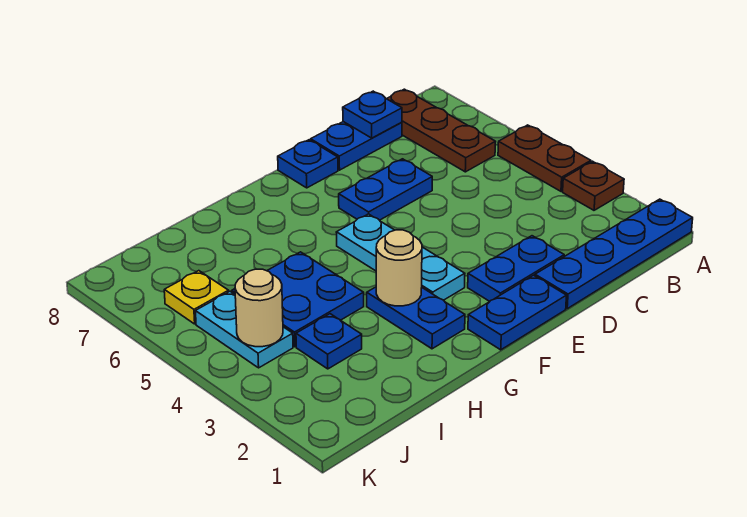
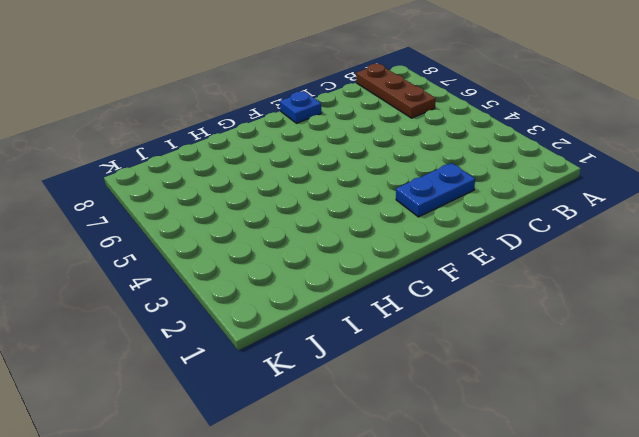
none -> blue 1x4 plate [535,199,693,309]
none -> brown 1x1 plate [563,161,624,210]
none -> brown 1x2 plate [498,125,591,191]

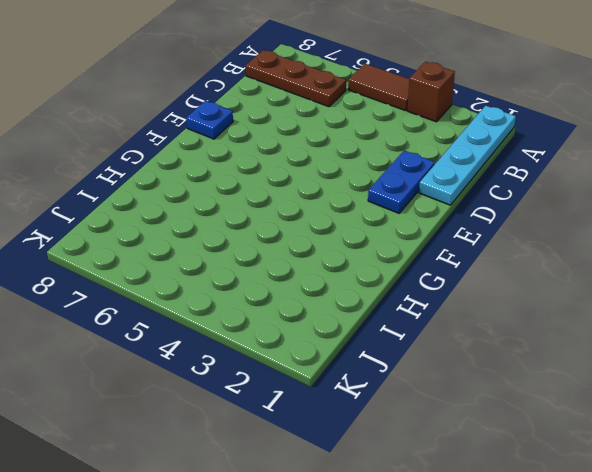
cyan 1x4 plate [419,106,516,205] -> blue 1x4 plate [535,199,693,309]
brown 1x1 brick [408,62,455,122] -> brown 1x1 plate [563,161,624,210]
brown 1x2 tile [348,64,409,111] -> brown 1x2 plate [498,125,591,191]
none -> blue 1x2 plate [311,122,402,170]
none -> blue 1x2 plate [339,159,432,220]
none -> blue 1x2 plate [468,275,567,350]

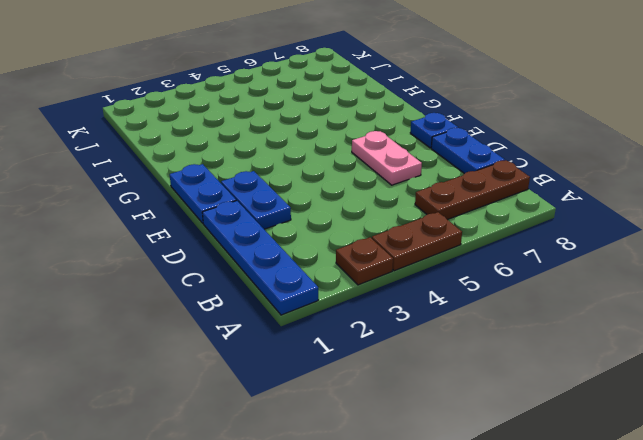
pink 1x2 plate [352,131,422,185] -> blue 1x2 plate [339,159,432,220]
none -> cyan 1x3 plate [336,214,465,300]
none -> blue 1x2 plate [367,287,465,349]
none -> blue 2x2 plate [232,252,364,347]

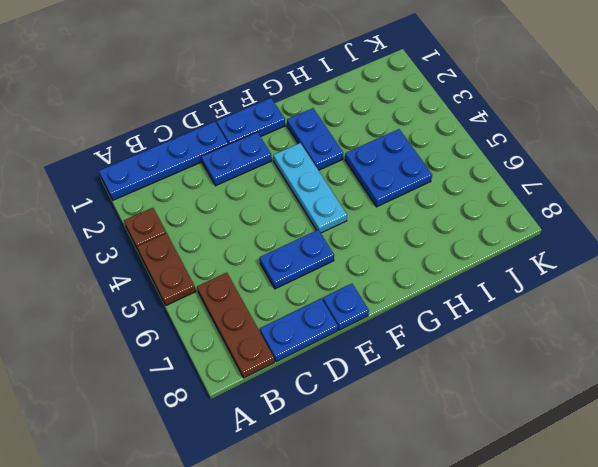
none -> blue 1x1 plate [296,314,362,369]
none -> cyan 1x2 plate [196,292,293,368]
none -> yellow 1x1 plate [164,271,229,324]

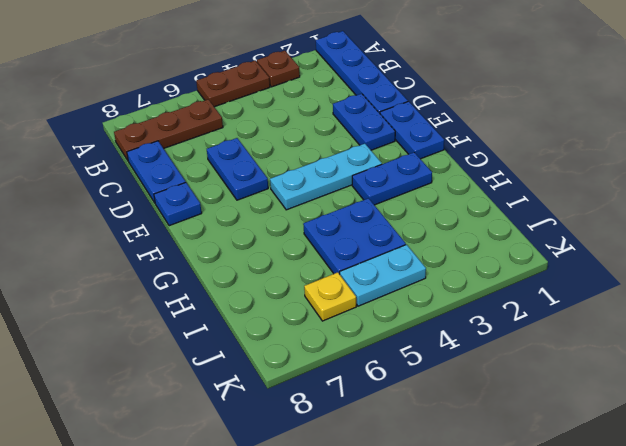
none -> blue 1x1 plate [296,314,362,369]
none -> blue 1x1 plate [343,91,402,138]
none -> tan 1x1 round brick [376,230,422,306]

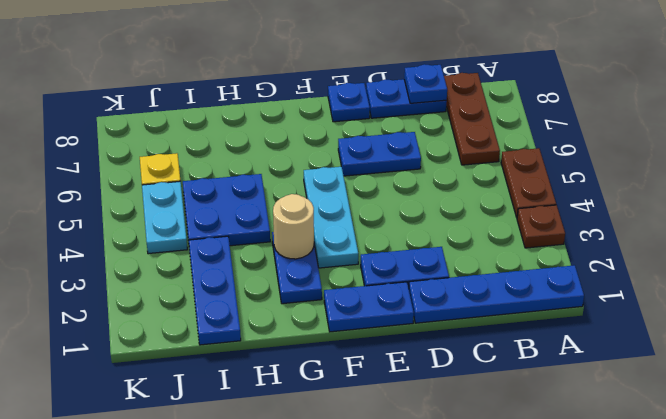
blue 1x3 plate [189,236,241,345] -> blue 1x1 plate [296,314,362,369]
none -> tan 1x1 round brick [235,269,283,347]

